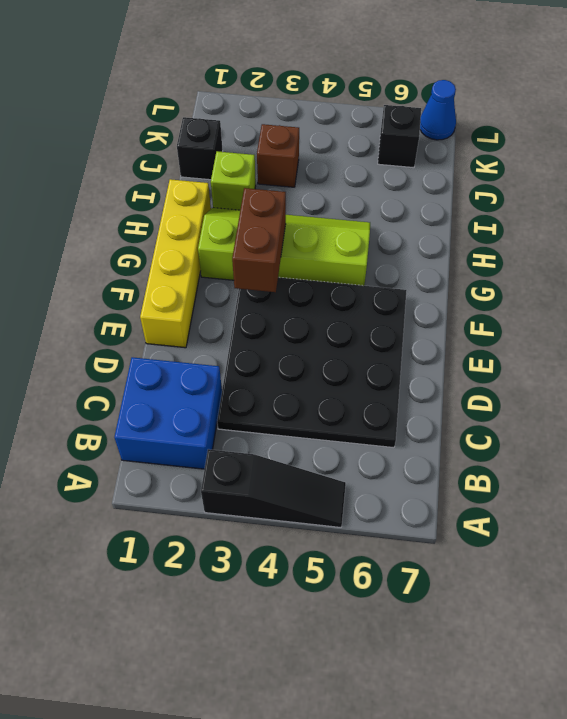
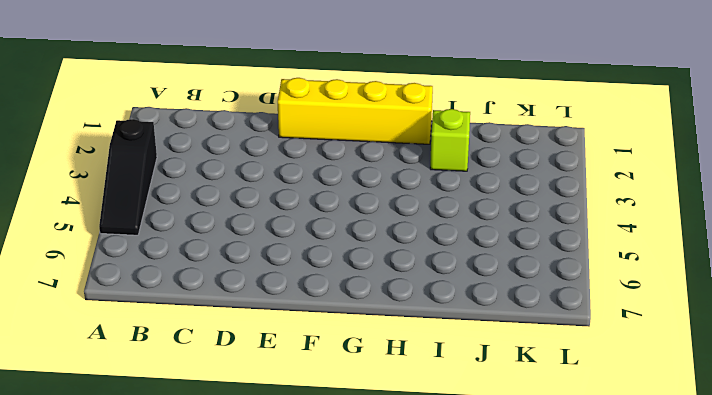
none -> blue 2x2 brick [115,357,222,469]
none -> black 4x4 plate [217,277,407,448]

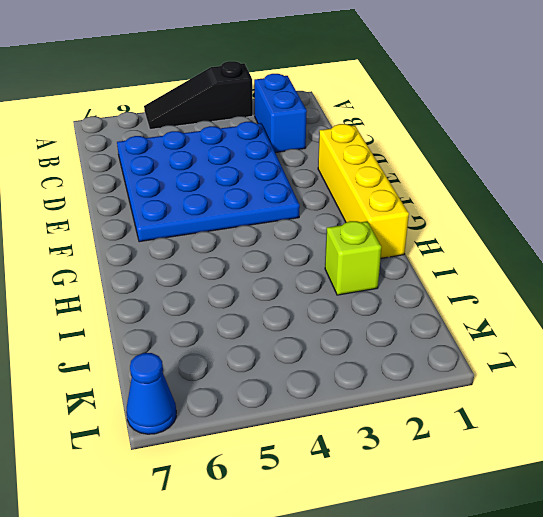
blue 1x2 brick [254,74,307,153] -> blue 2x2 brick [115,357,222,469]
blue 4x4 plate [117,122,300,242] -> black 4x4 plate [217,277,407,448]
none -> lime 2x4 slope [198,208,370,286]
none -> black 1x1 brick [177,117,223,180]

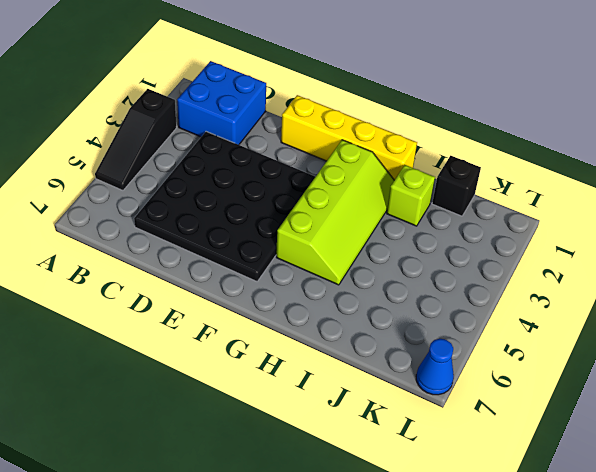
none -> brown 1x1 brick [257,124,299,187]
none -> black 1x1 brick [378,105,421,168]

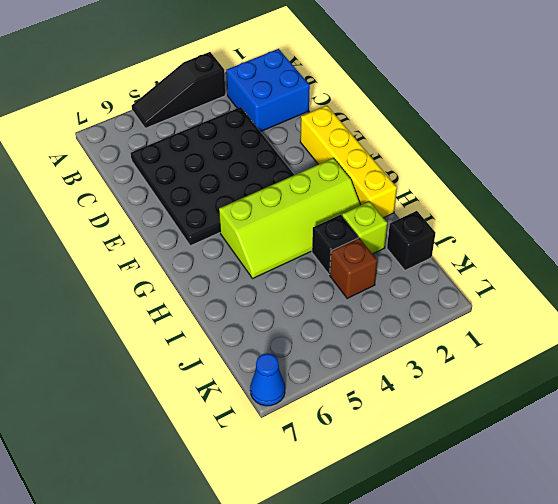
black 1x1 brick [312,215,358,274] -> black 1x1 brick moved to [378,105,421,168]
none -> brown 1x2 brick [232,188,286,292]

